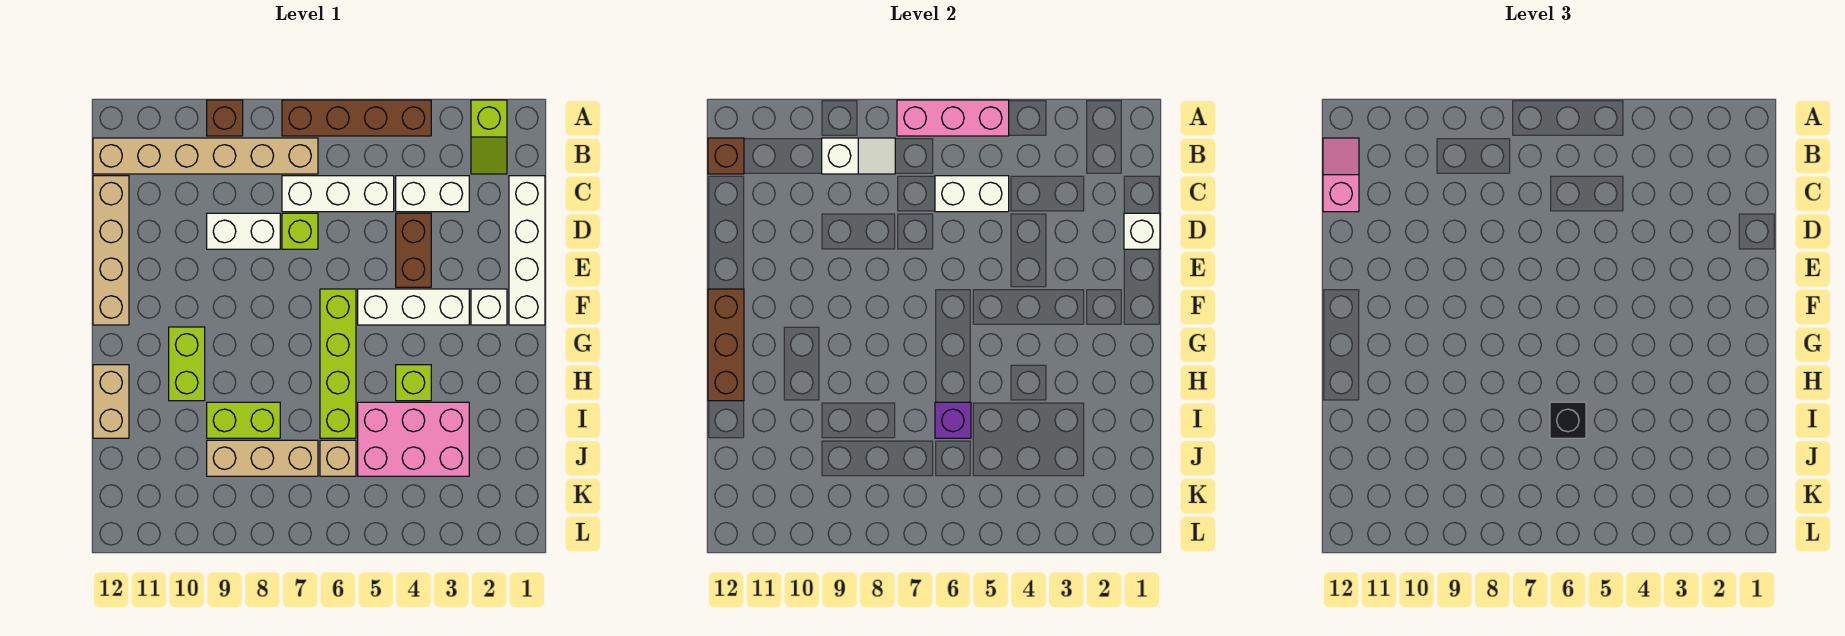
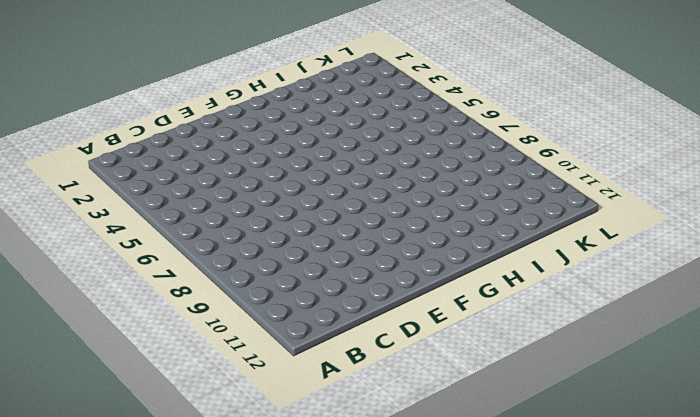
none -> lime 1x2 slope [471,100,507,174]
none -> brown 1x4 brick [282,100,431,136]
none -> brown 1x1 brick [207,100,243,136]
none -> tan 1x6 brick [93,138,318,174]

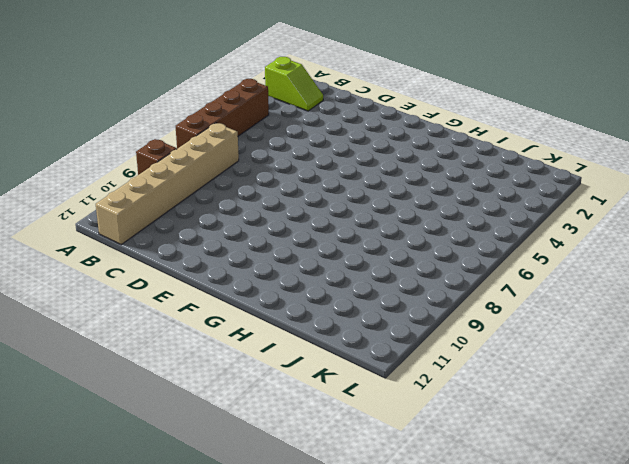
none -> white 1x4 brick [509,176,545,325]
none -> white 1x2 brick [396,176,469,212]
none -> white 1x3 brick [282,176,394,212]
none -> tan 1x4 brick [93,176,129,325]

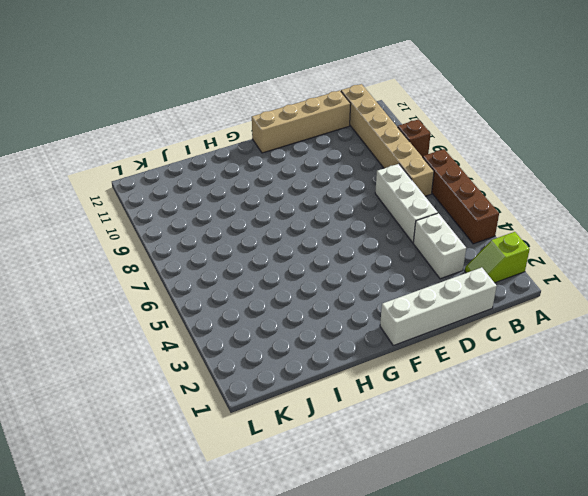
none -> brown 1x2 brick [396,213,431,287]
none -> lime 1x1 brick [282,213,318,249]
none -> white 1x2 brick [207,213,280,249]
none -> white 1x1 brick [471,289,507,325]

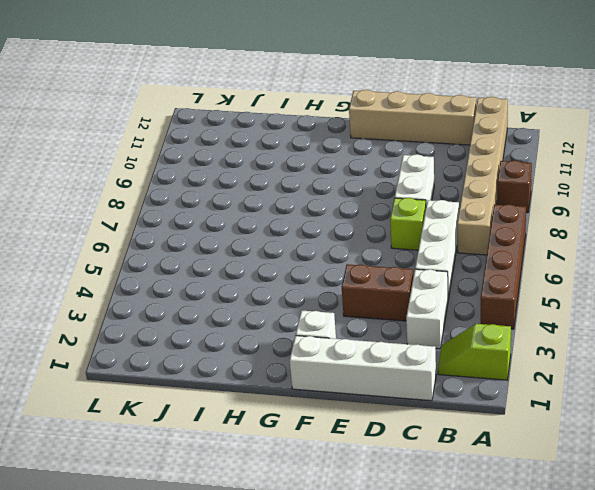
none -> white 1x3 brick [358,289,469,325]
none -> lime 1x4 brick [320,289,356,438]
none -> lime 1x2 brick [169,327,205,401]
none -> lime 1x1 brick [396,365,431,401]

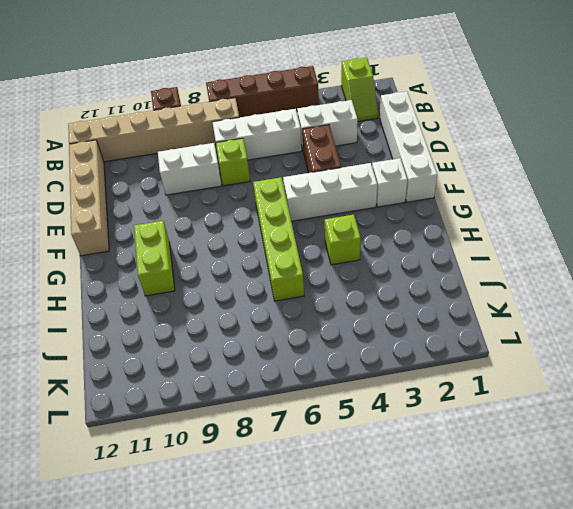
none -> tan 1x2 brick [93,365,129,438]
none -> pink 2x3 brick [358,402,469,476]
none -> lime 1x2 brick [207,402,280,438]
none -> tan 1x1 brick [320,440,356,476]

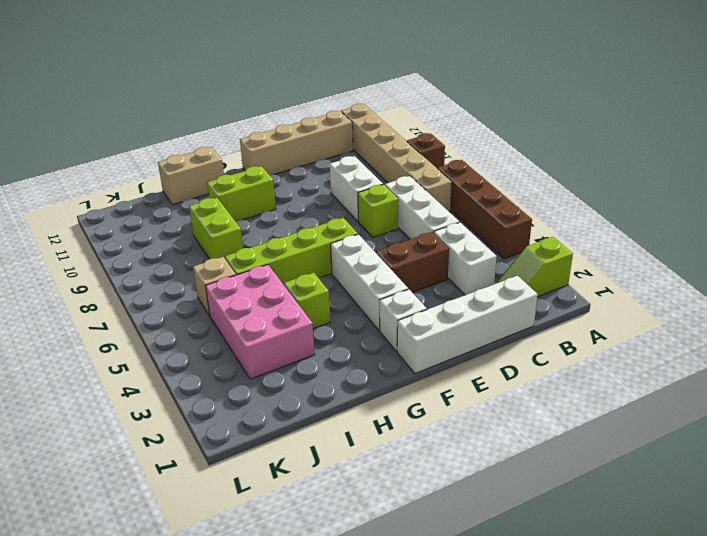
none -> tan 1x3 brick [207,440,318,476]
none -> pink 1x3 brick [897,100,1009,136]
none -> white 1x2 slope [822,138,895,174]
none -> brown 1x1 brick [708,138,744,174]

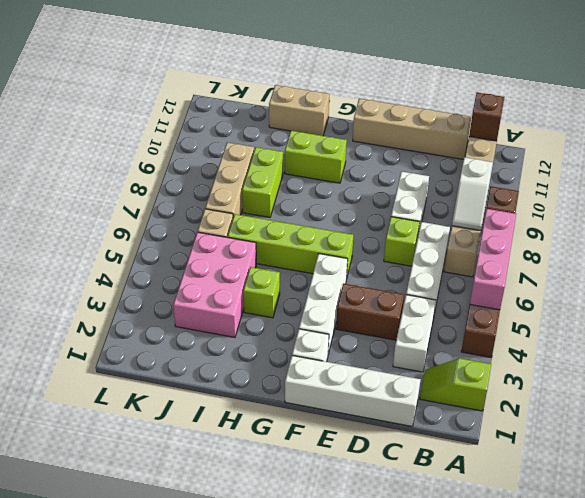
none -> white 1x2 brick [935,176,1009,212]
none -> white 1x1 brick [1124,213,1160,249]
none -> brown 1x3 brick [708,289,744,401]
none -> purple 1x1 brick [935,402,971,438]

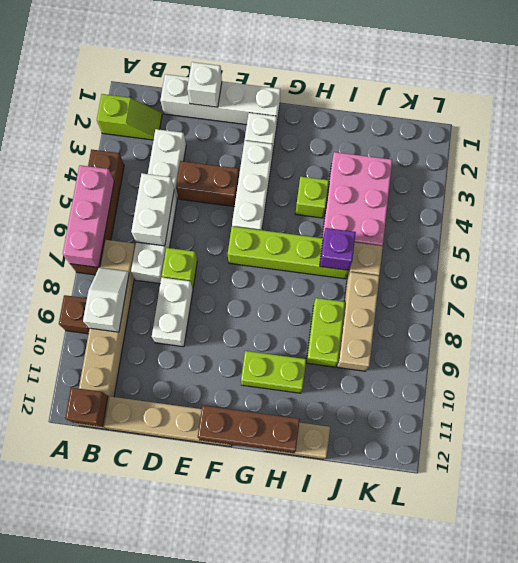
none -> pink 1x2 slope [1323,138,1359,212]
none -> black 1x1 brick [1550,402,1586,438]

